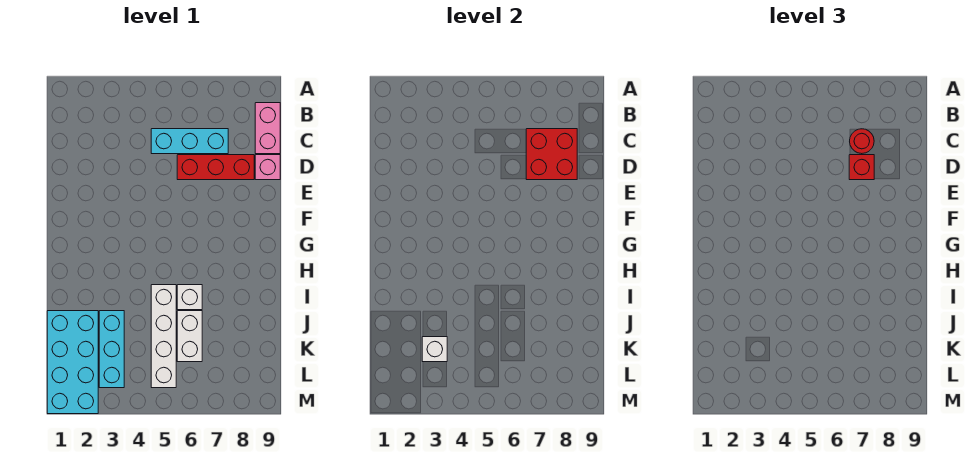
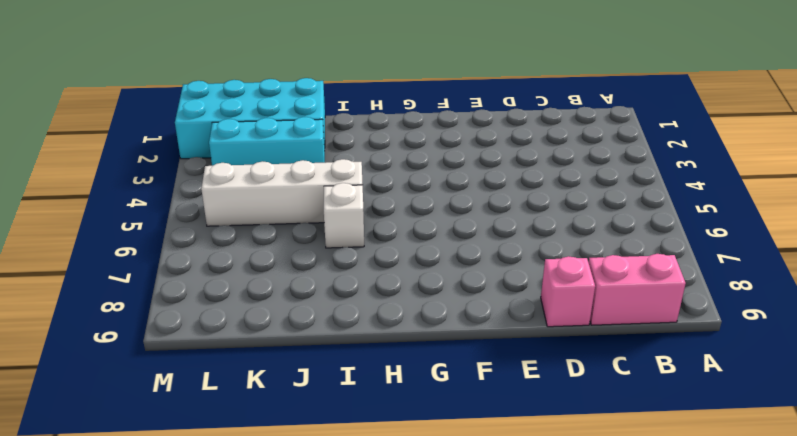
none -> cyan 1x3 brick [151,129,228,154]
none -> red 1x3 brick [177,155,254,180]
none -> white 1x2 brick [177,311,202,362]

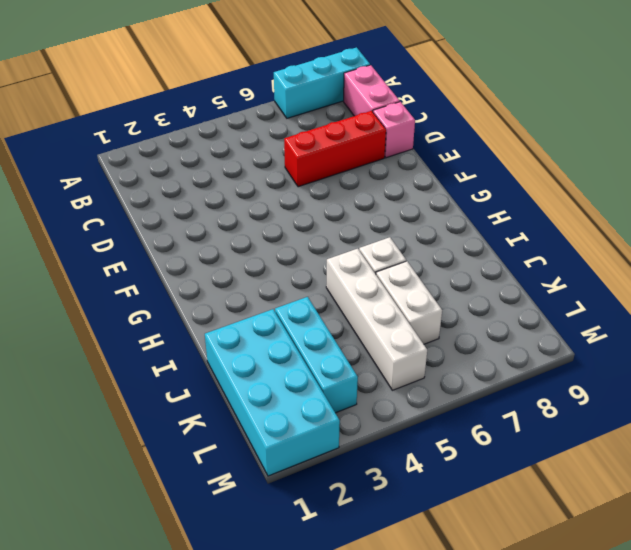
cyan 1x3 brick [274,47,370,118] -> cyan 1x3 brick moved to [151,129,228,154]
none -> red 2x2 brick [526,129,577,180]
none -> white 1x1 brick [422,337,447,362]
none -> red 1x1 round brick [850,129,874,154]

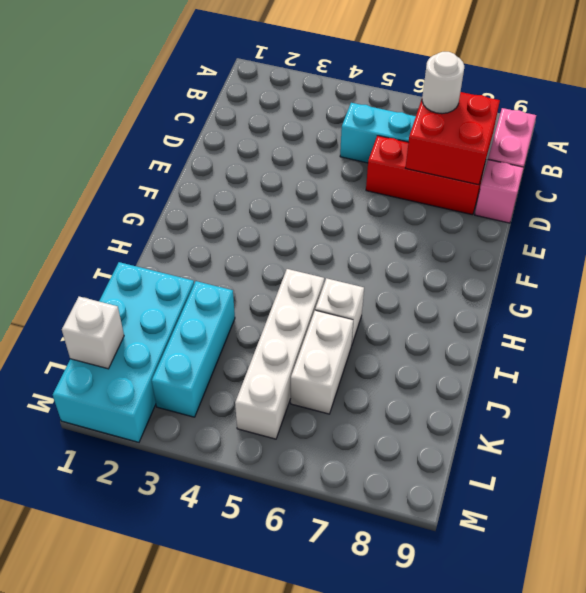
white 1x1 round brick [422,52,464,114] -> red 1x1 round brick [850,129,874,154]
white 1x1 brick [62,297,124,369] -> white 1x1 brick moved to [422,337,447,362]
none -> red 1x1 brick [849,155,874,180]

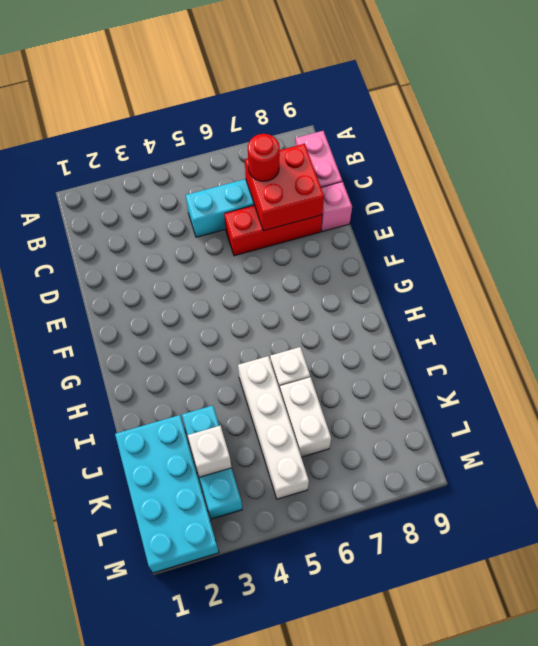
none -> red 1x1 brick [849,155,874,180]

